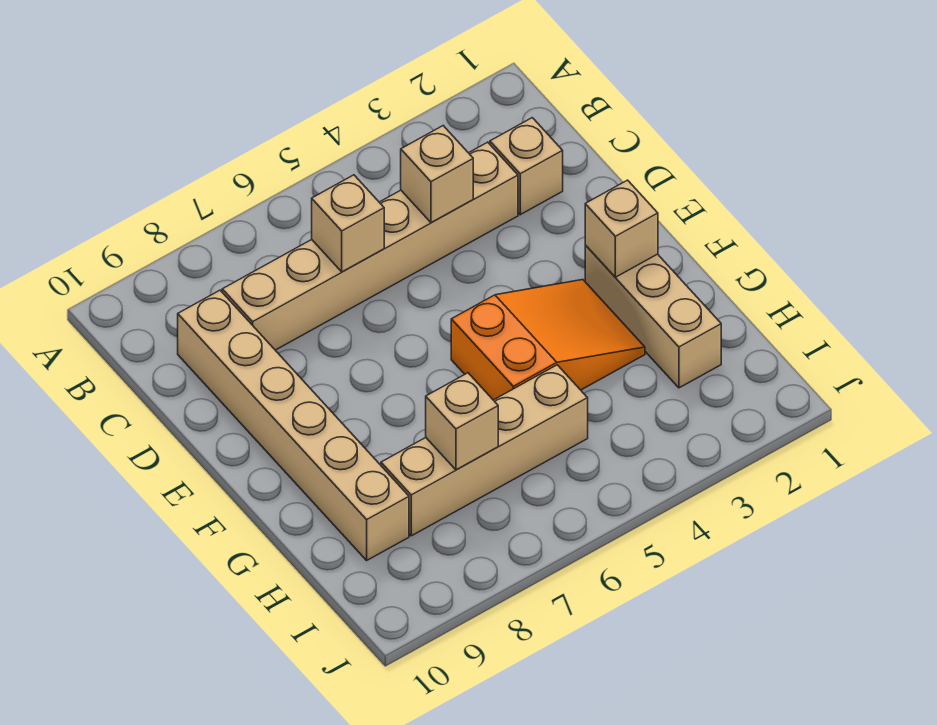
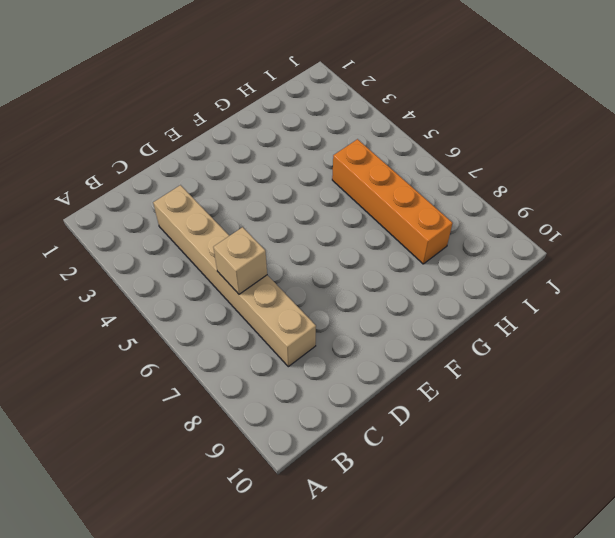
orange 1x4 brick [332,139,453,264] -> tan 1x4 brick [381,365,588,536]
none -> tan 1x1 brick [490,118,563,215]
none -> tan 1x6 brick [178,290,409,560]

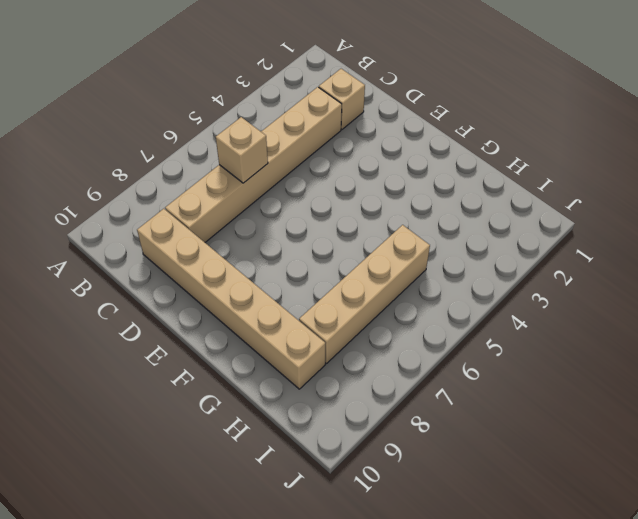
none -> tan 1x3 brick [585,245,721,388]
none -> orange 2x3 slope [451,280,645,400]

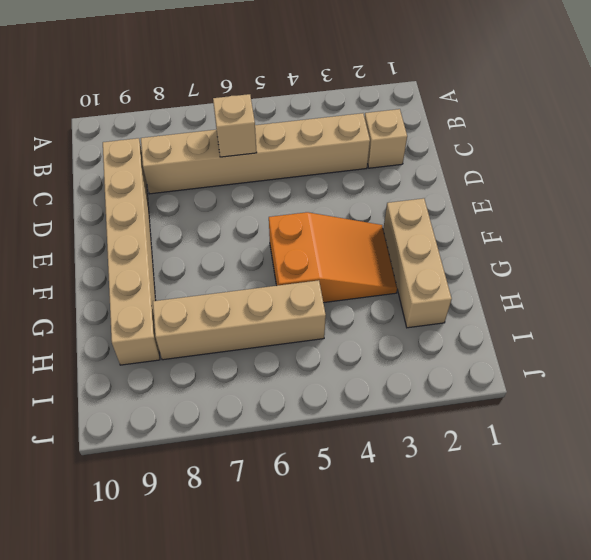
none -> tan 1x1 brick [401,126,473,223]
none -> tan 1x1 brick [585,180,658,277]

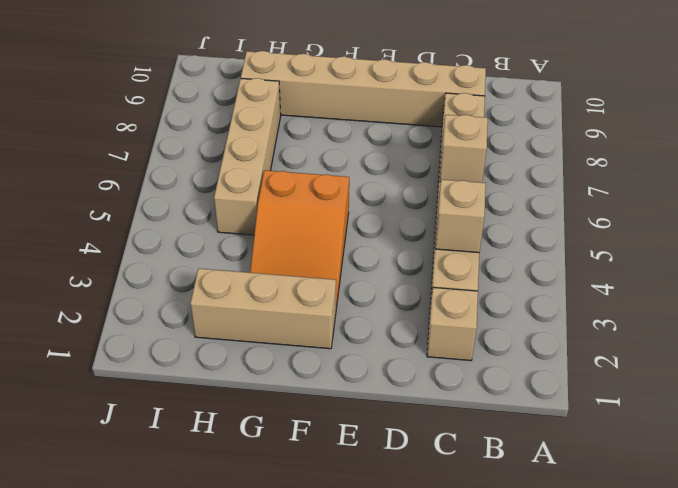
none -> tan 1x1 brick [585,180,658,277]
none -> tan 1x1 brick [426,373,498,470]

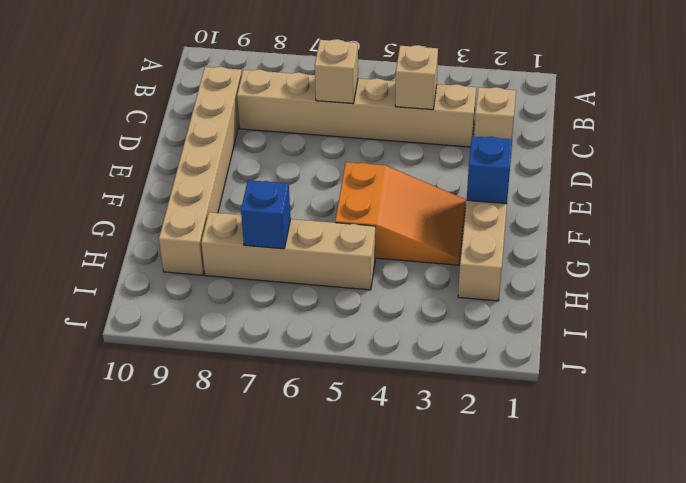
blue 1x1 brick [467,136,512,204] -> tan 1x1 brick [585,180,658,277]
blue 1x1 brick [241,180,291,249] -> tan 1x1 brick [426,373,498,470]

